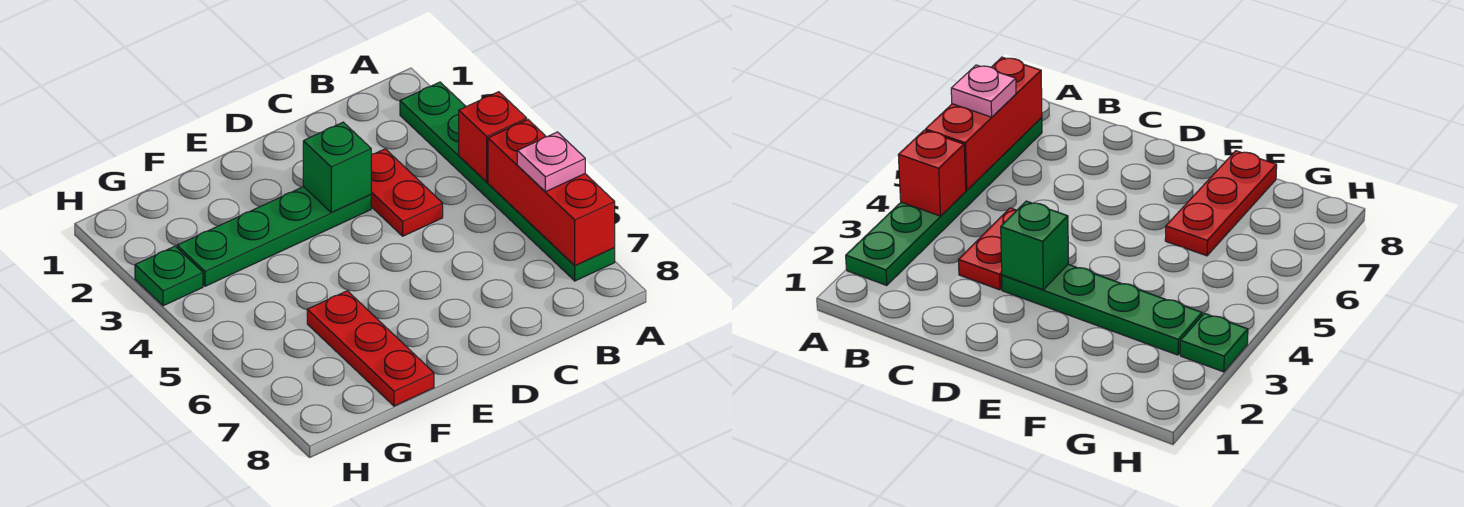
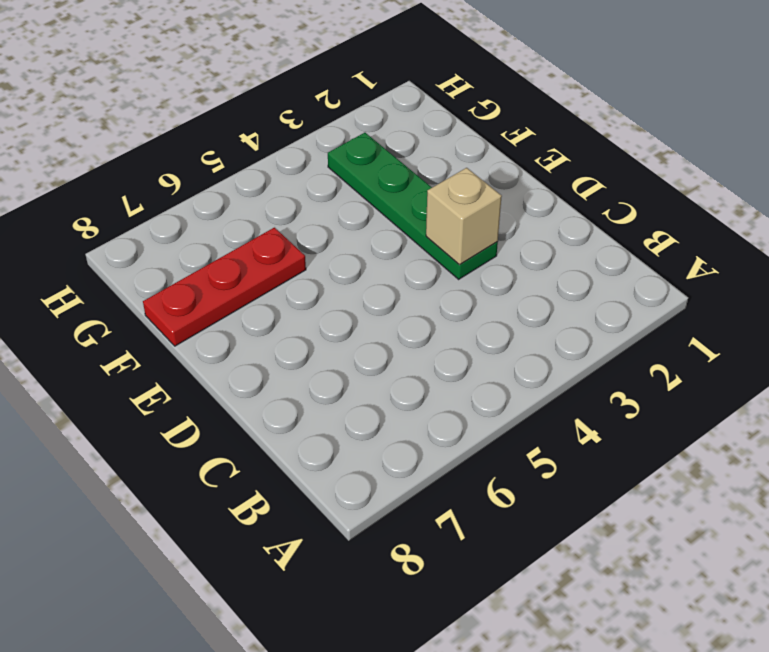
tan 1x1 brick [426,168,502,265] -> green 1x1 brick [303,122,371,212]
none -> green 1x6 plate [400,82,615,281]
none -> red 1x2 plate [371,149,443,236]

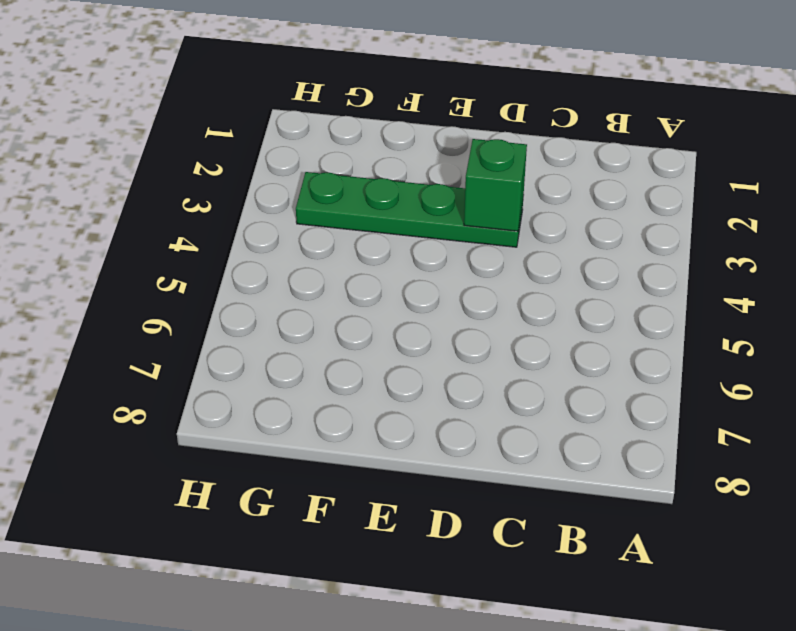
none -> green 1x6 plate [400,82,615,281]
none -> red 1x2 plate [371,149,443,236]

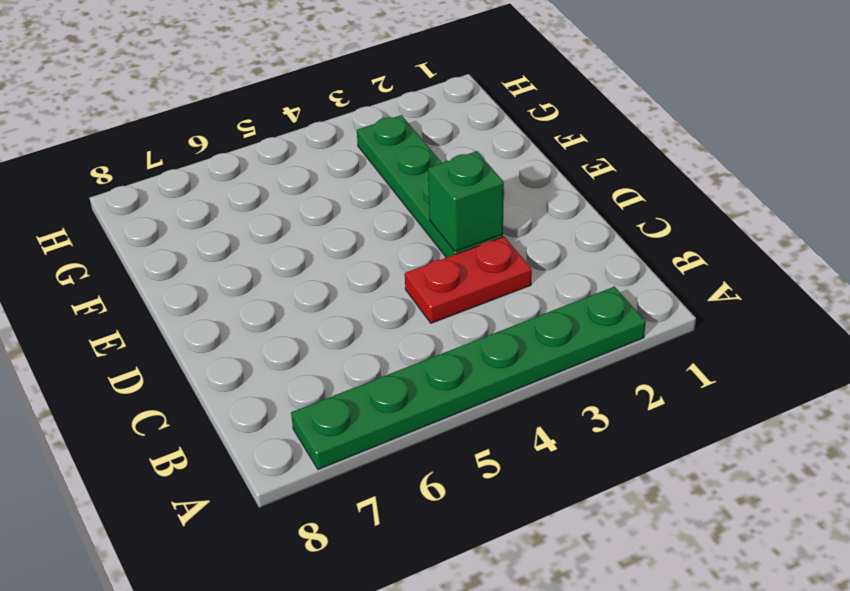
none -> red 1x3 plate [307,291,434,406]
none -> green 1x1 plate [135,246,203,306]

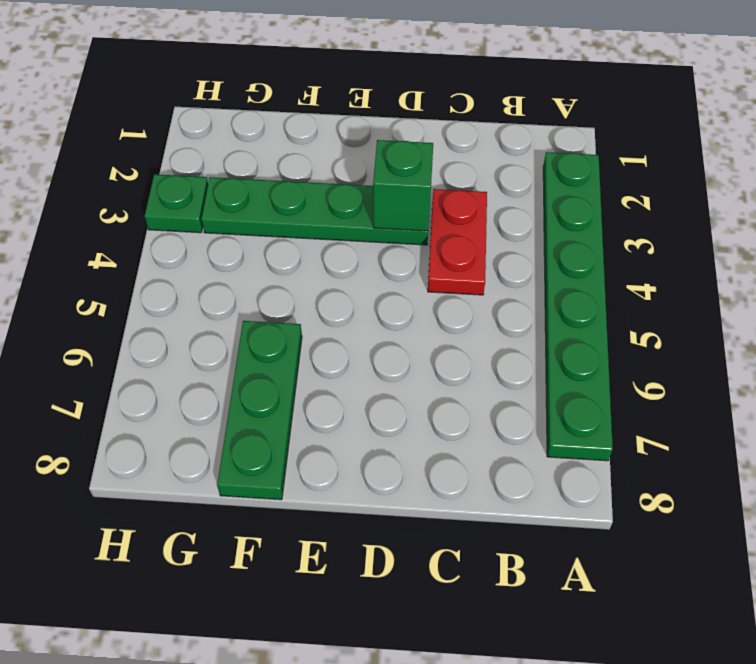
green 1x3 plate [217,321,302,500] -> red 1x3 plate [307,291,434,406]
none -> red 1x1 brick [459,92,527,182]
none -> red 1x3 brick [488,120,615,266]

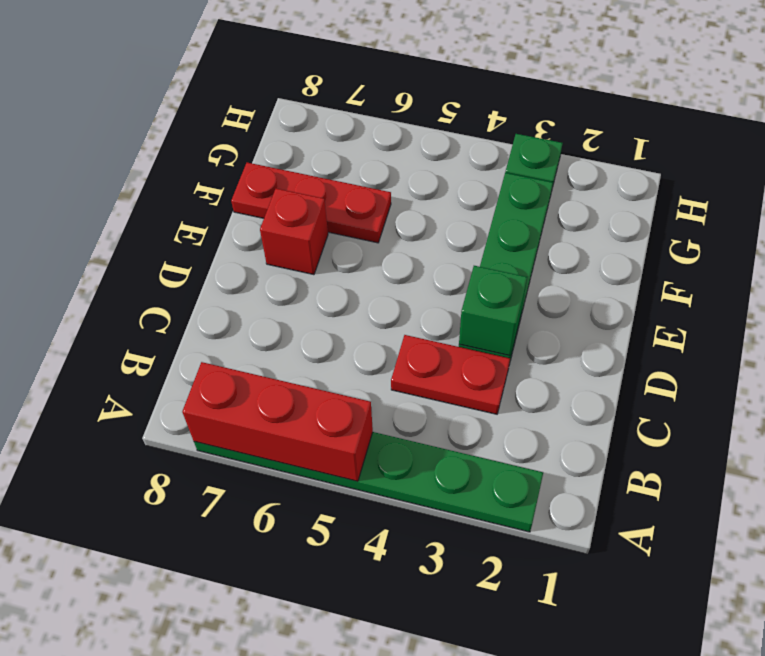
red 1x1 brick [260,188,328,275] -> red 1x1 brick moved to [459,92,527,182]
none -> pink 1x1 plate [517,132,585,192]

